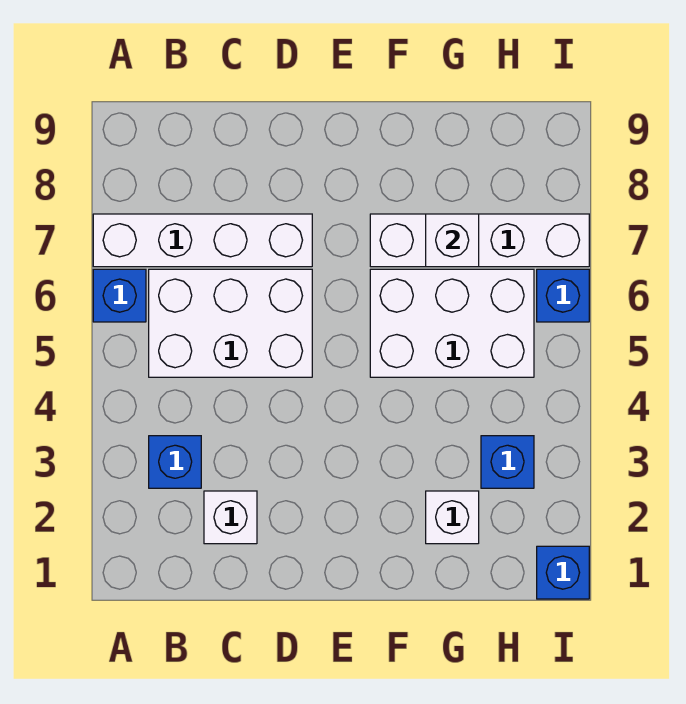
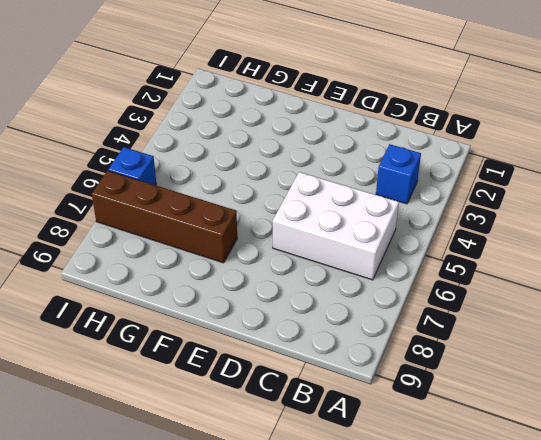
brown 1x4 brick [92,171,237,263] -> white 1x4 brick [370,214,589,267]
none -> blue 1x1 brick [93,269,146,322]
none -> white 1x4 brick [93,214,312,267]
none -> white 1x1 brick [204,491,257,544]

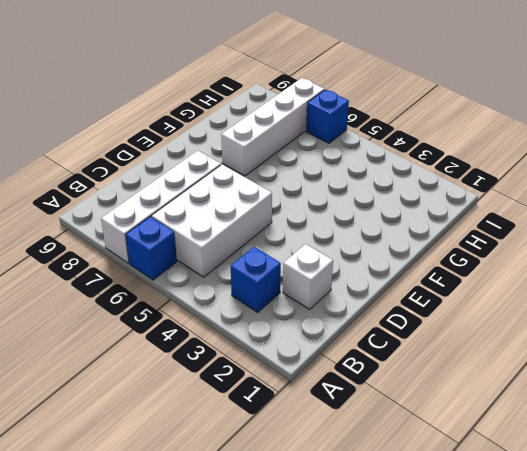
none -> white 2x3 brick [370,269,534,377]
none -> white 1x1 brick [426,491,479,544]
none -> blue 1x1 brick [481,436,534,488]

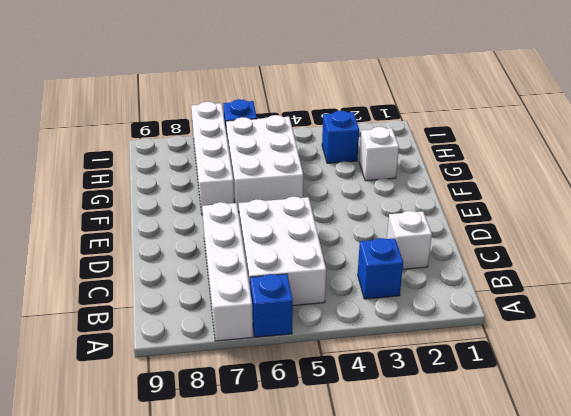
none -> blue 1x1 brick [537,546,589,599]
none -> white 1x1 brick [426,214,479,267]

